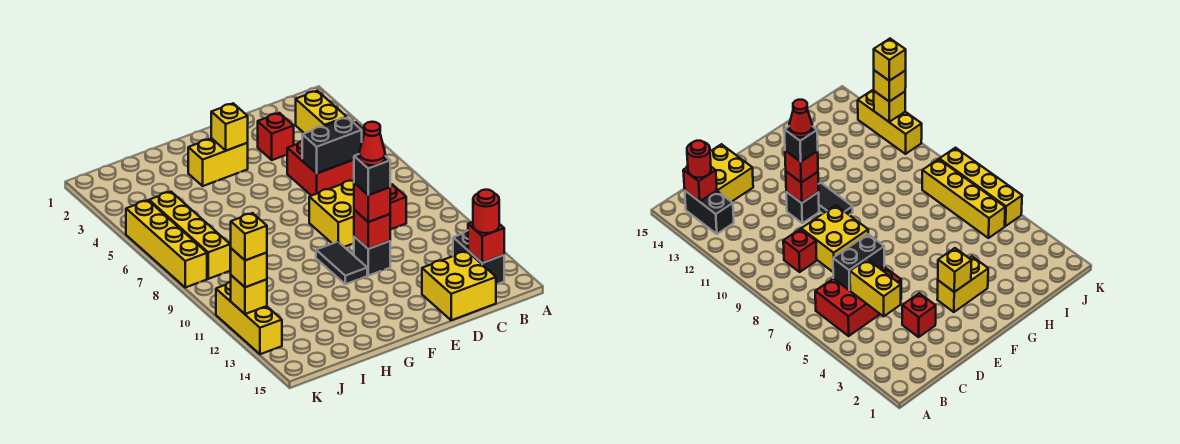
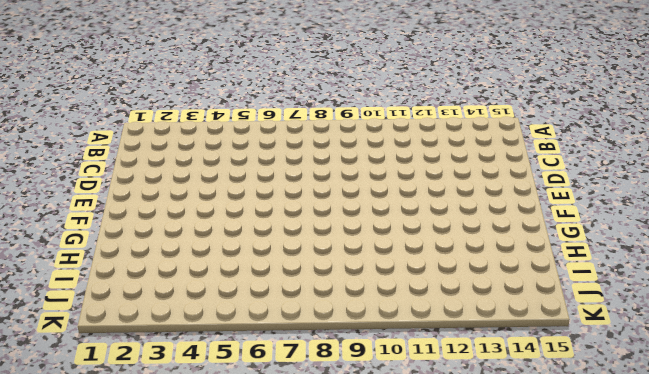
none -> red 2x3 brick [287,122,385,196]
none -> black 1x2 brick [453,230,504,284]
none -> red 1x1 brick [390,184,406,230]

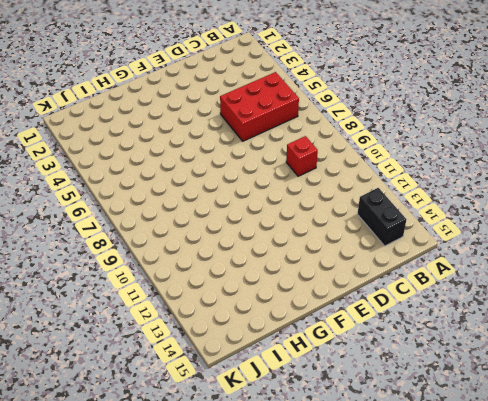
none -> yellow 2x2 brick [422,251,496,320]
none -> red 1x1 brick [258,113,294,160]
none -> yellow 2x2 brick [309,180,354,247]

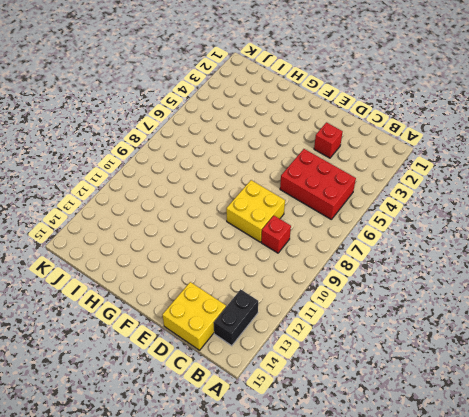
none -> black 1x1 brick [354,237,390,276]
none -> yellow 1x2 brick [188,138,248,186]
none -> black 1x2 tile [316,242,367,284]

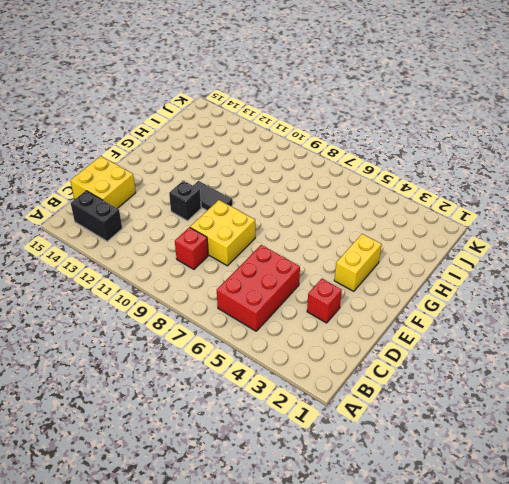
none -> yellow 1x4 brick [149,192,230,279]
none -> yellow 1x4 brick [126,200,207,287]
none -> yellow 1x3 brick [216,282,282,354]

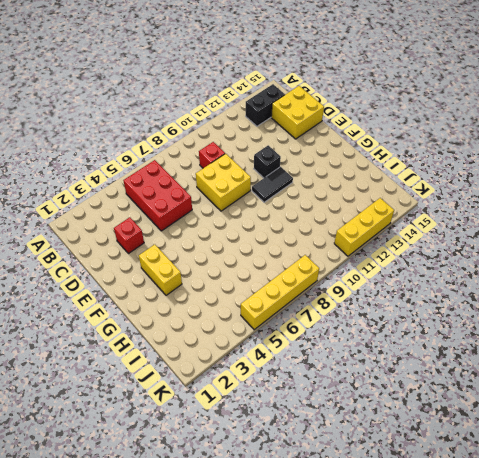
none -> yellow 1x4 brick [149,192,230,279]
none -> red 1x1 brick [468,222,504,263]
none -> yellow 1x2 brick [296,91,347,133]

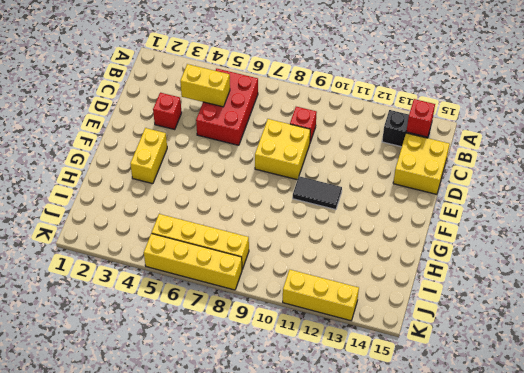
none -> black 1x1 brick [354,237,390,276]
none -> black 1x2 brick [302,117,362,173]
none -> red 1x1 brick [354,210,390,249]

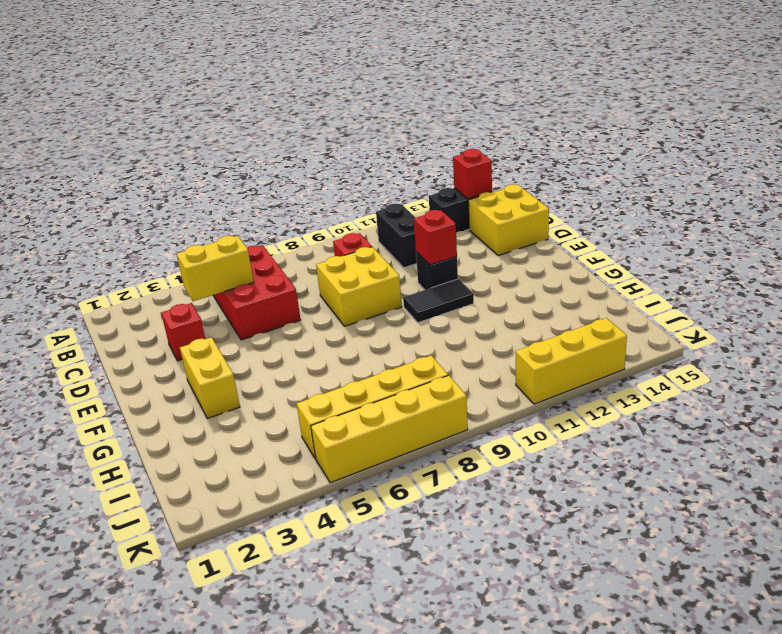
black 1x2 brick [376,204,417,268] -> black 1x2 brick moved to [302,117,362,173]
none -> yellow 1x1 brick [211,103,248,151]
none -> yellow 1x1 brick [231,275,267,314]
none -> red 1x1 round brick [473,190,499,233]

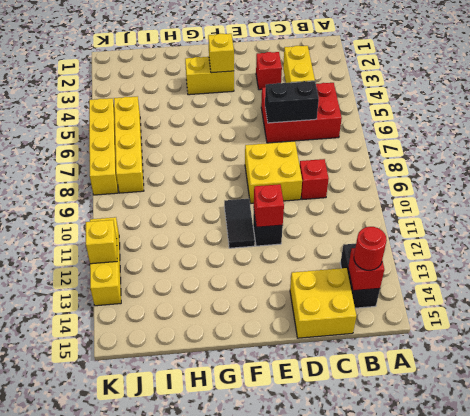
none -> red 1x1 brick [354,183,390,222]
none -> yellow 1x1 brick [230,248,267,287]
none -> black 1x1 brick [354,154,390,195]

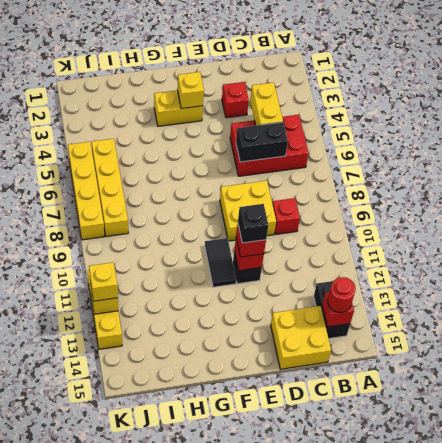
none -> yellow 1x1 brick [231,213,267,260]
none -> red 1x1 cone [359,122,385,165]

